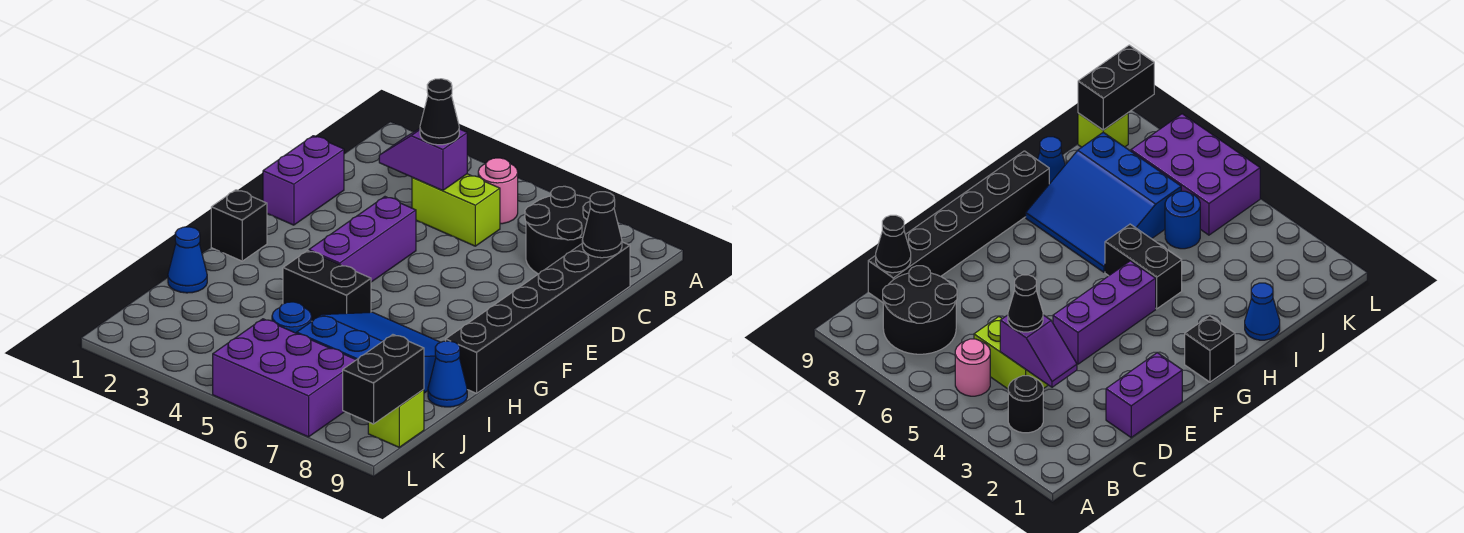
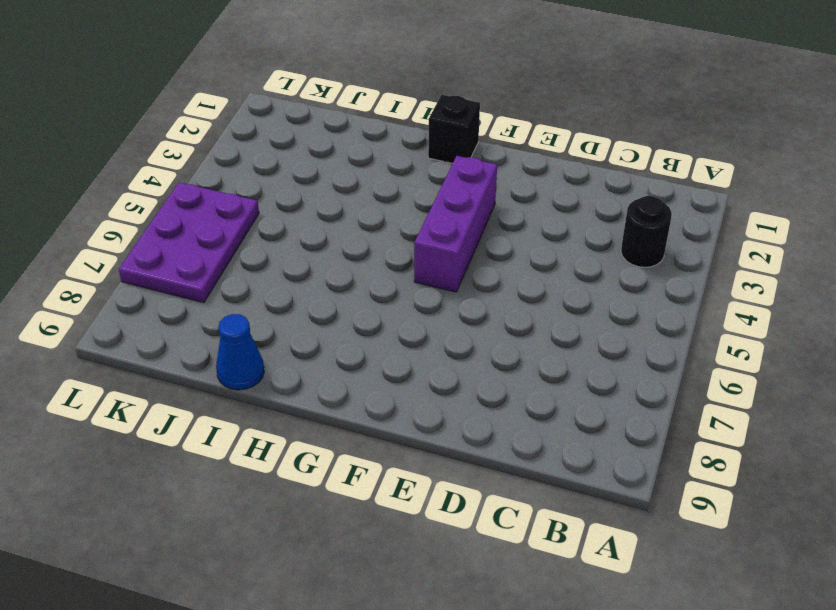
purple 1x3 brick [414,156,497,292] -> purple 1x3 brick turned to [309,197,416,282]
purple 2x3 plate [119,182,259,303] -> purple 2x3 brick [213,319,356,437]
none -> pink 1x1 round brick [478,158,518,224]
none -> black 2x2 round brick [525,186,590,274]
none -> lime 1x2 brick [412,174,500,246]

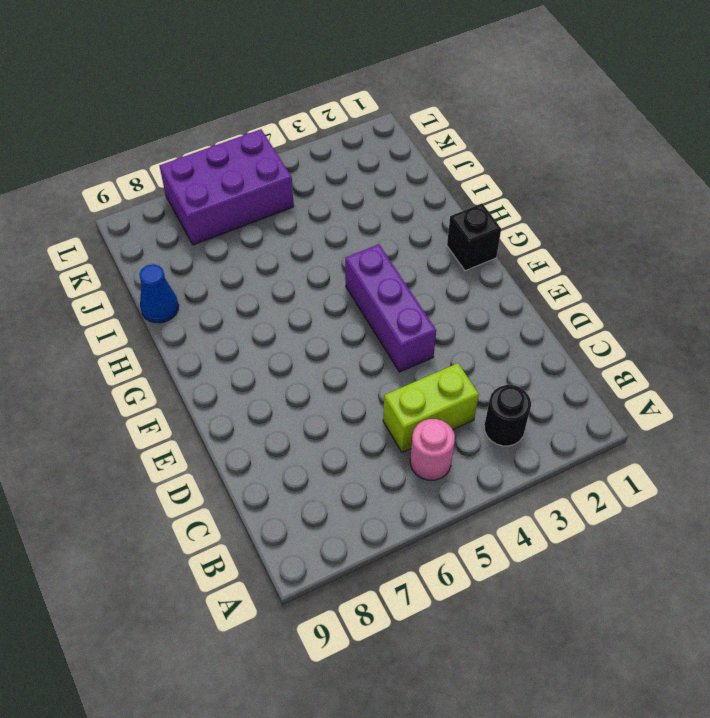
none -> black 2x2 round brick [525,186,590,274]
none -> black 1x6 brick [446,242,630,393]
none -> purple 1x2 brick [263,136,344,225]

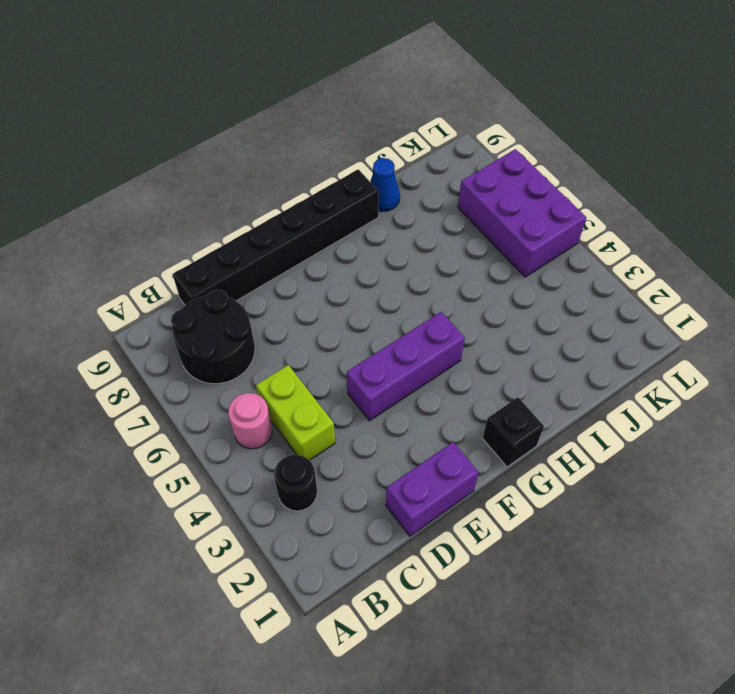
none -> black 1x2 brick [283,251,371,321]
none -> blue 3x3 slope [297,312,440,393]
none -> blue 1x1 cone [168,227,207,293]

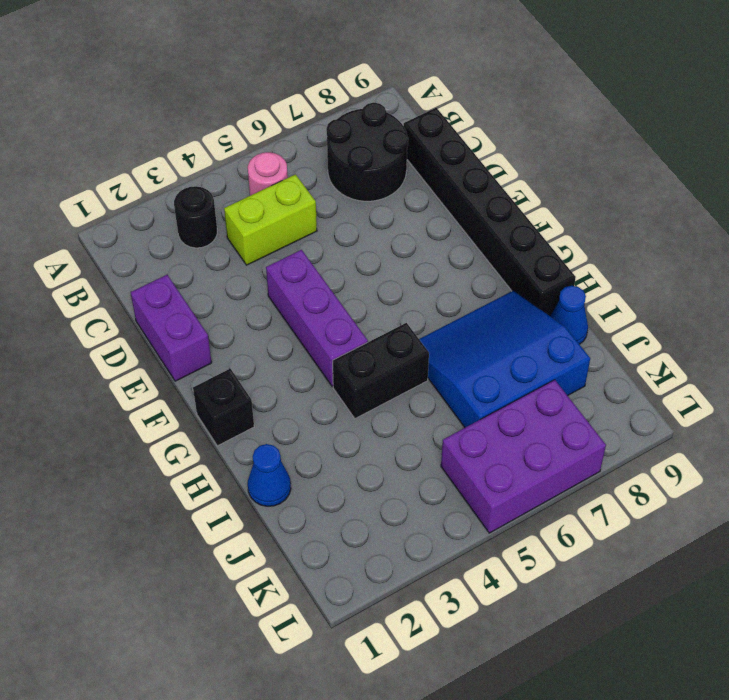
none -> blue 1x1 round brick [272,302,312,333]
none -> lime 1x1 brick [368,389,424,447]
none -> purple 1x2 slope [379,129,467,191]

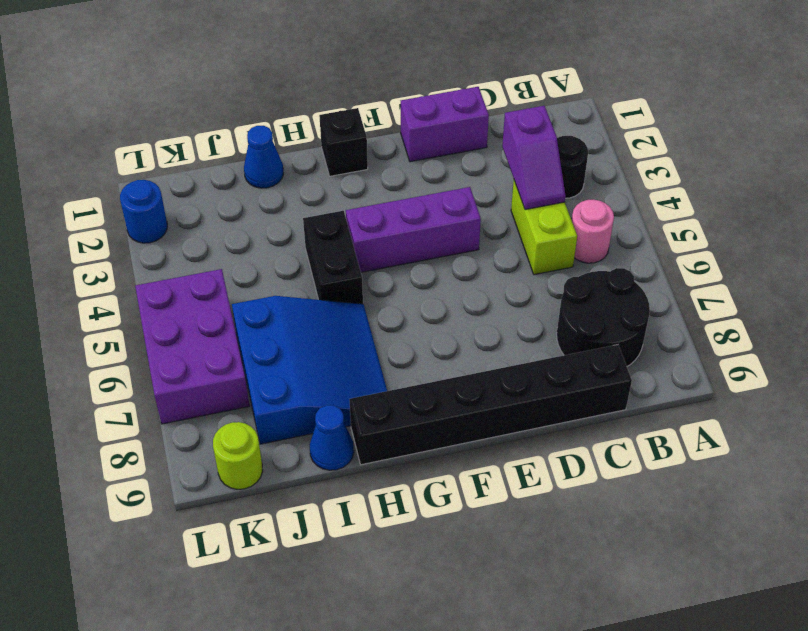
purple 1x2 slope [502,106,565,210] -> purple 1x2 slope turned to [379,129,467,191]
lime 1x1 round brick [213,422,263,489] -> lime 1x1 brick [368,389,424,447]
blue 1x1 round brick [120,180,167,243] -> blue 1x1 round brick moved to [272,302,312,333]
none -> black 1x1 cone [582,192,622,258]
none -> black 1x2 brick [343,335,424,424]
none -> black 1x1 cone [420,79,459,145]

